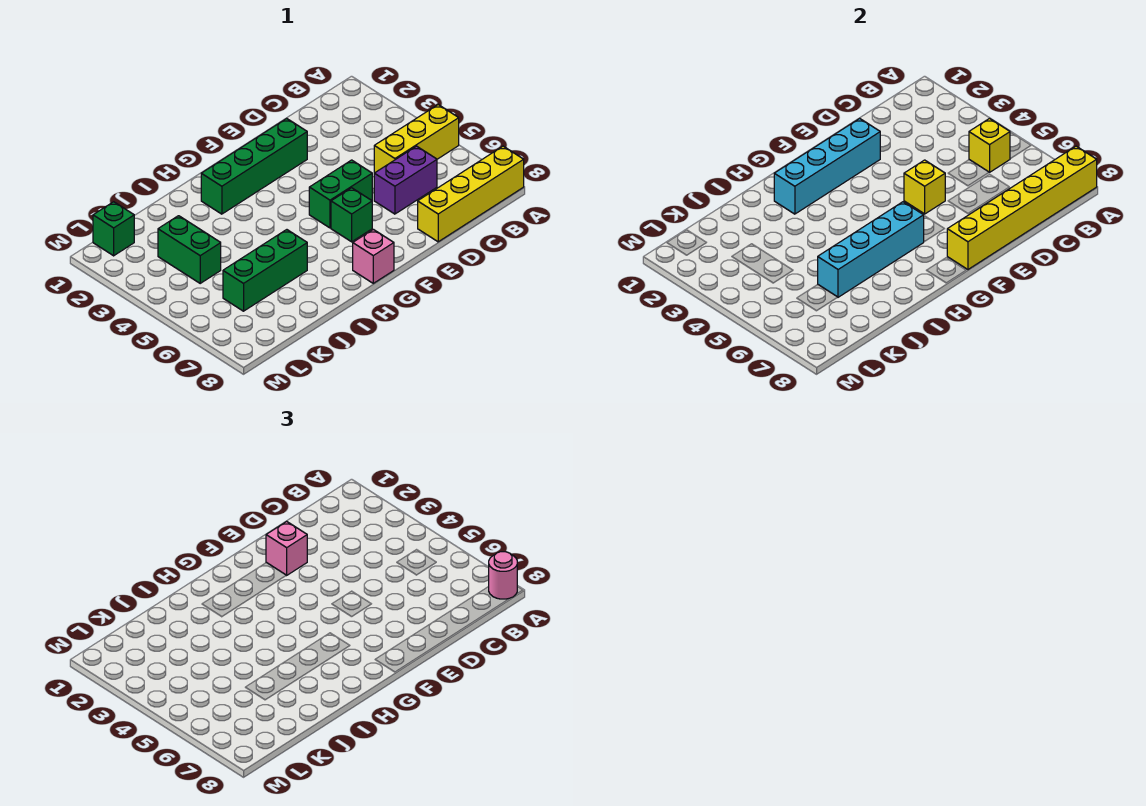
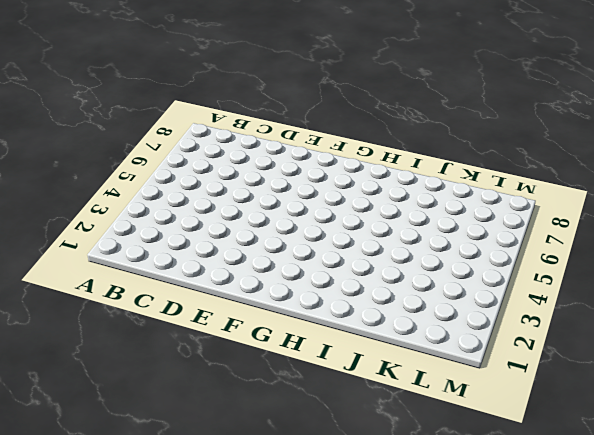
none -> yellow 1x3 brick [374,105,459,173]
none -> yellow 1x4 brick [418,146,524,242]
none -> purple 1x2 brick [374,146,437,214]

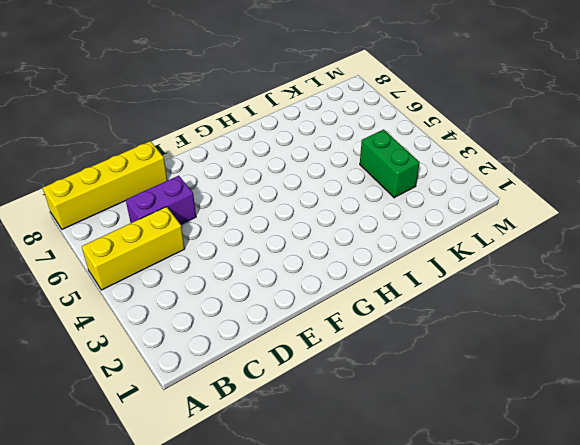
none -> green 1x4 brick [201,118,307,214]
none -> green 1x2 brick [309,160,372,228]
none -> green 1x1 brick [331,188,372,242]

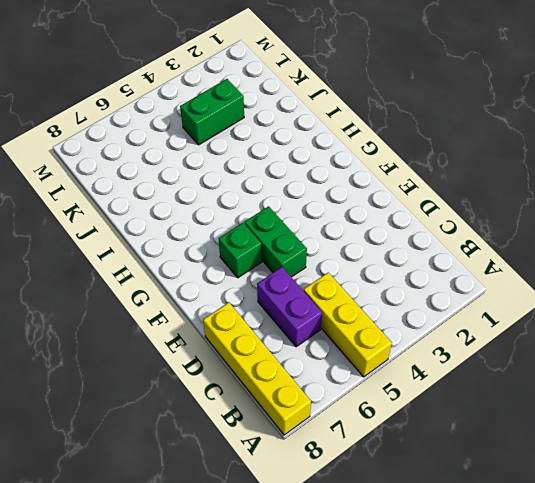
none -> green 1x4 brick [201,118,307,214]
none -> pink 1x1 brick [353,229,394,283]
none -> green 1x3 brick [223,230,307,311]

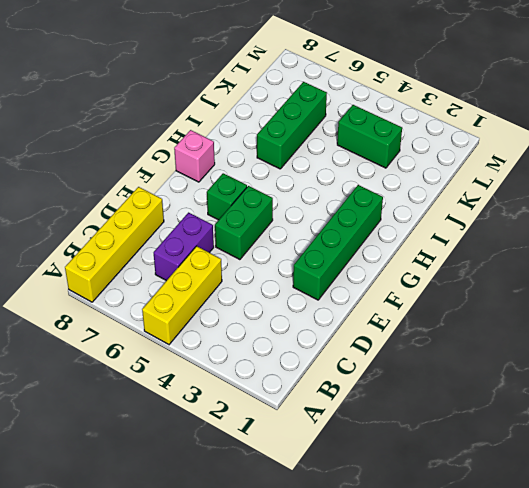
none -> green 1x1 brick [93,202,134,256]
none -> yellow 1x6 brick [947,146,1097,269]
none -> yellow 1x1 brick [969,119,1010,172]

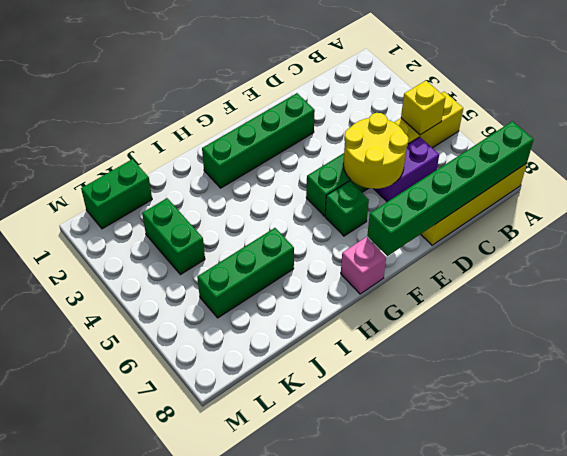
green 1x6 brick [367,121,534,256] -> yellow 1x6 brick [947,146,1097,269]
yellow 2x2 round brick [343,113,409,189] -> yellow 1x1 brick [904,160,945,214]
green 1x2 brick [81,159,152,229] -> green 1x1 brick [93,202,134,256]
none -> cyan 1x4 brick [774,118,880,214]
none -> cyan 1x4 brick [818,202,924,297]
none -> pink 1x1 round brick [489,552,517,599]

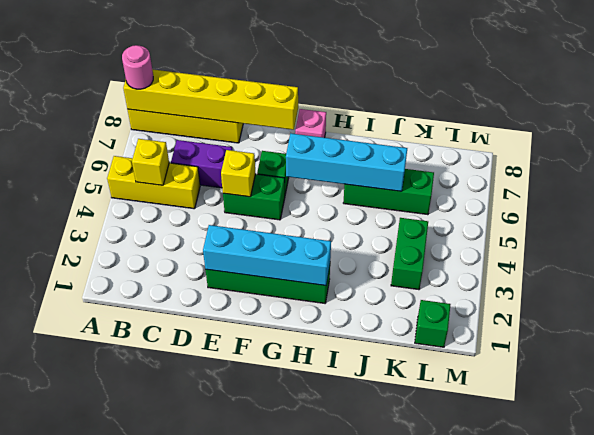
none -> pink 1x1 brick [266,521,307,575]

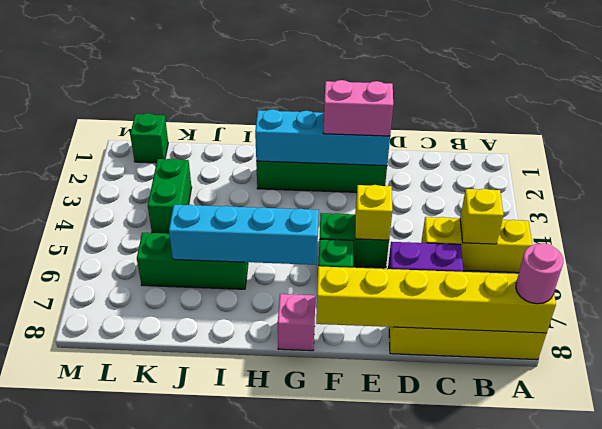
pink 1x2 brick [323,80,393,136] -> pink 1x1 brick [266,521,307,575]

